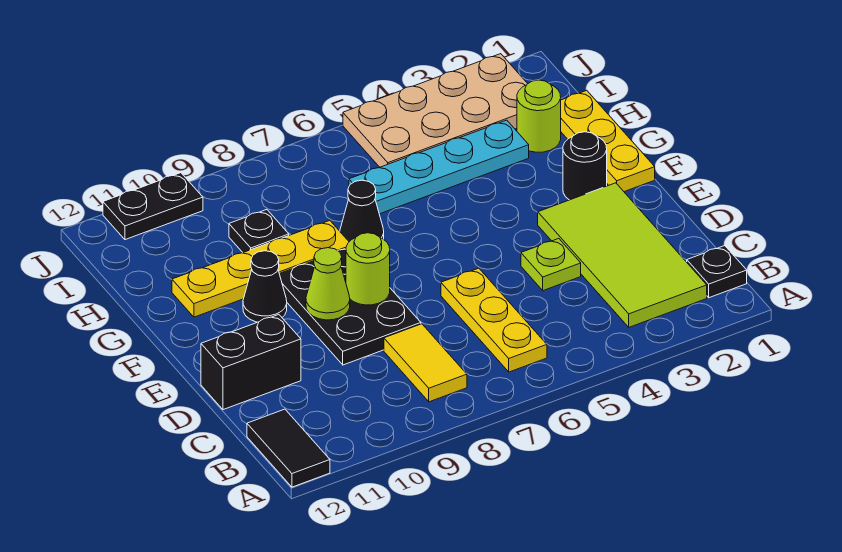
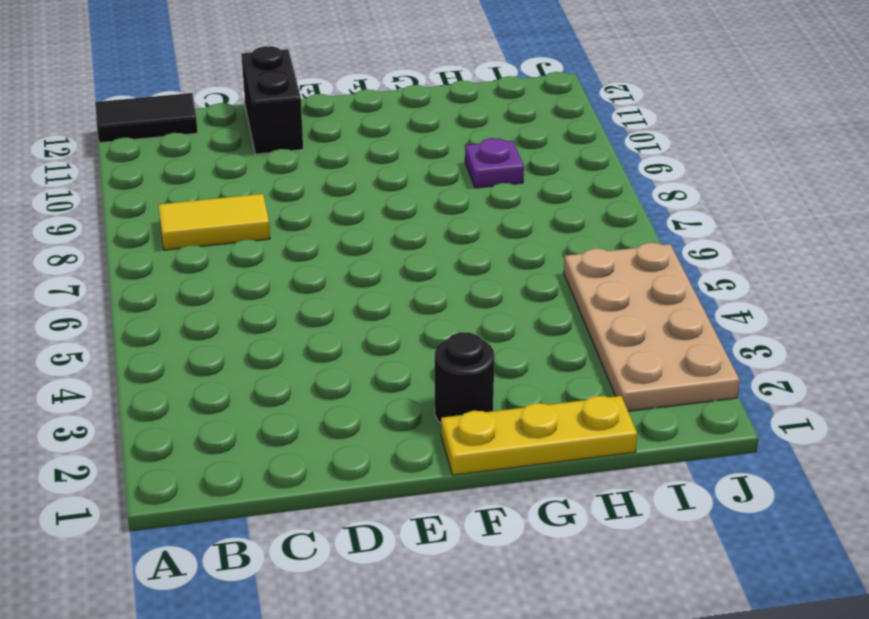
purple 1x1 plate [465,138,524,188] -> black 1x1 plate [229,210,289,252]
none -> black 1x1 plate [687,246,747,298]
none -> lime 2x4 tile [538,183,707,327]
none -> yellow 1x3 plate [441,268,547,372]

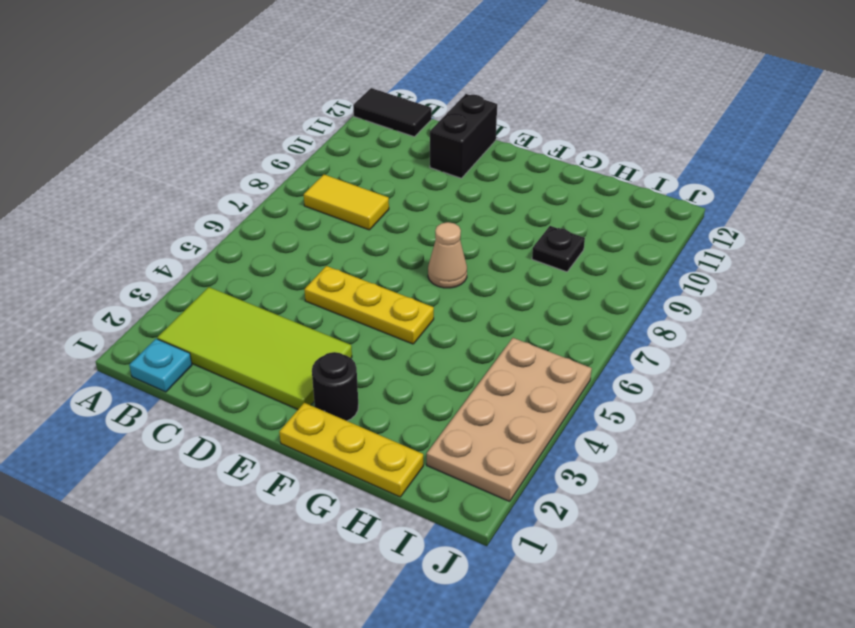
cyan 1x1 plate [129,339,192,392] -> black 1x1 plate [687,246,747,298]
yellow 1x3 plate [304,266,434,344] -> yellow 1x3 plate moved to [441,268,547,372]
tan 1x1 cone [428,222,467,288] -> none
none -> lime 1x1 plate [521,239,581,291]
none -> black 2x3 plate [280,249,421,365]
none -> black 1x1 cone [243,251,287,322]

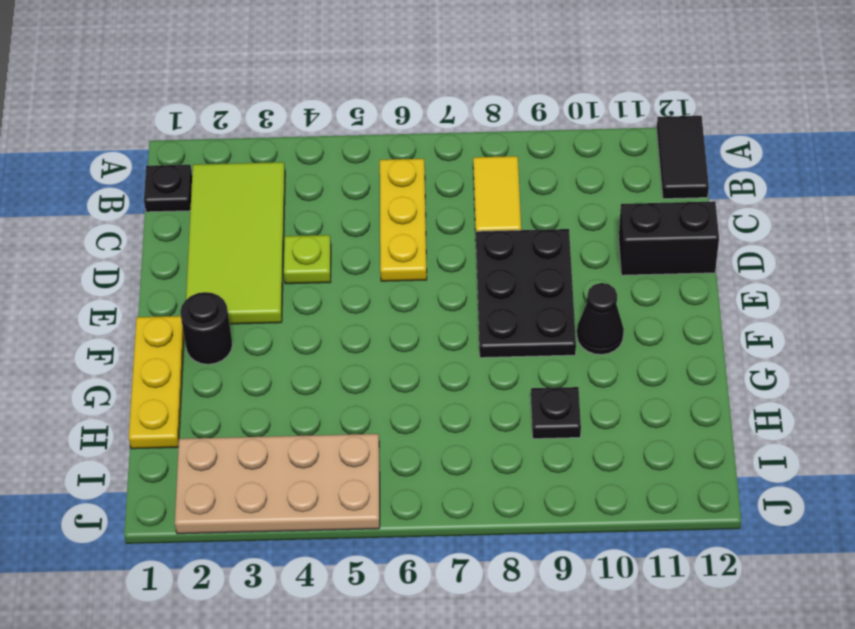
none -> black 1x1 cone [340,180,384,242]
none -> yellow 1x4 plate [172,221,349,317]
none -> lime 1x1 round brick [517,80,561,152]

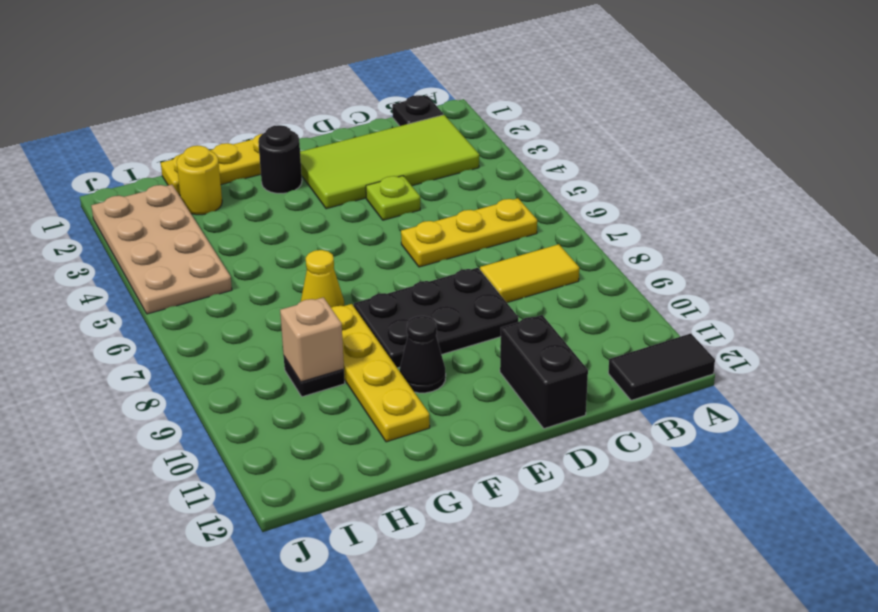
yellow 1x1 cone [301,250,345,308] -> black 1x1 cone [340,180,384,242]
yellow 1x1 round brick [177,146,222,215] -> lime 1x1 round brick [517,80,561,152]
tan 1x1 brick [280,297,344,382] -> none
none -> cyan 1x4 plate [349,120,529,214]
none -> black 1x2 plate [103,173,203,240]
none -> lime 1x1 round brick [346,233,390,305]

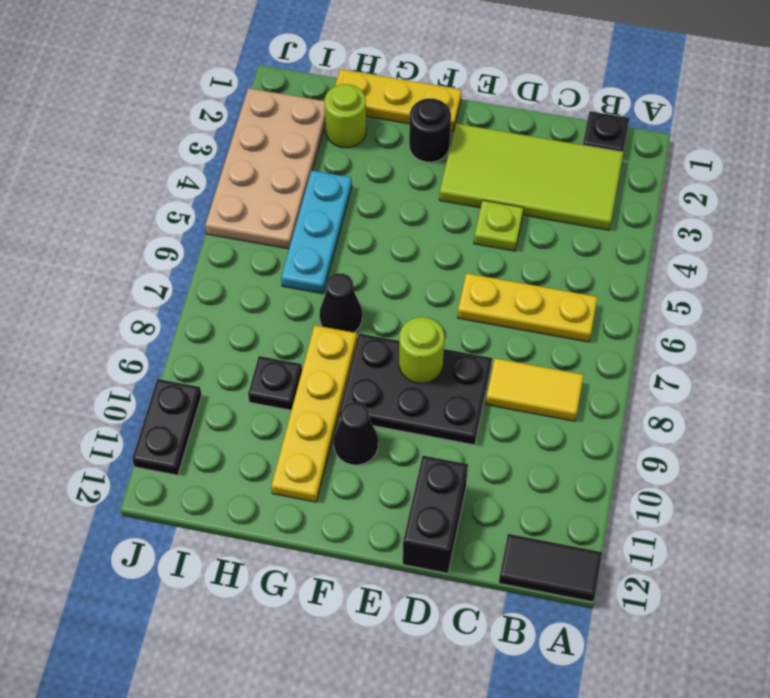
cyan 1x3 plate [281,170,352,294] -> cyan 1x4 plate [349,120,529,214]
none -> lime 1x1 cone [306,248,350,320]

